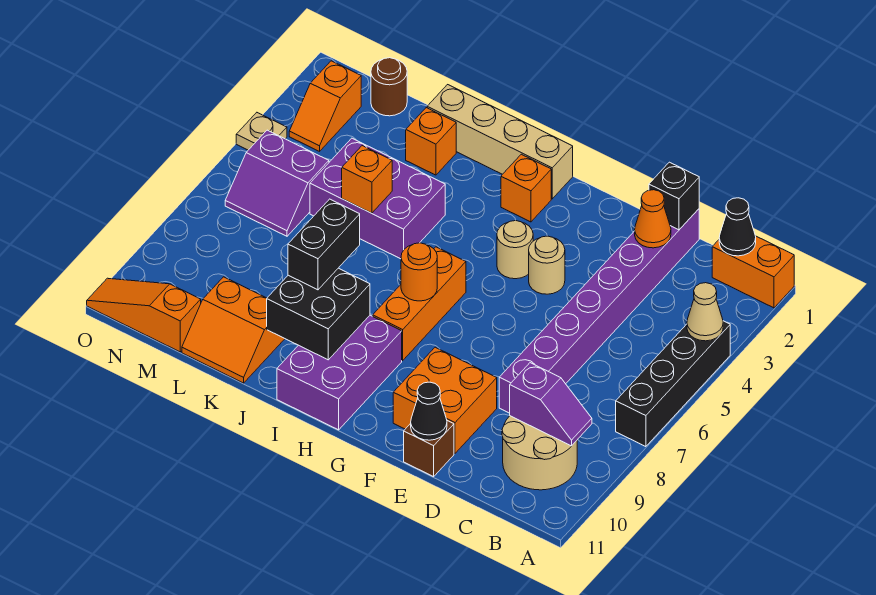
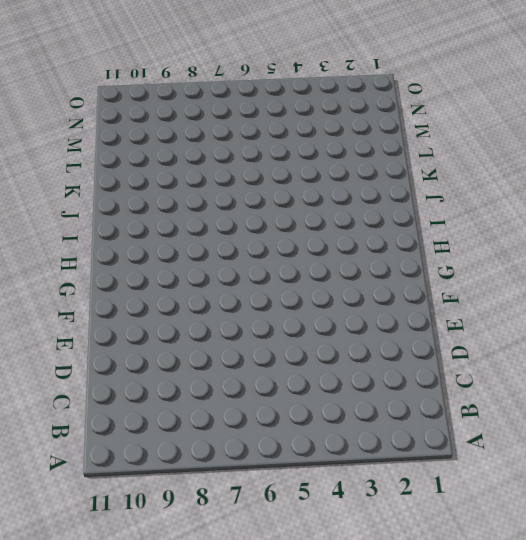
none -> orange 1x2 brick [712,236,794,308]
none -> black 1x4 brick [616,321,730,447]
none -> tan 2x2 round brick [502,416,577,490]
none -> purple 1x8 brick [499,209,699,413]

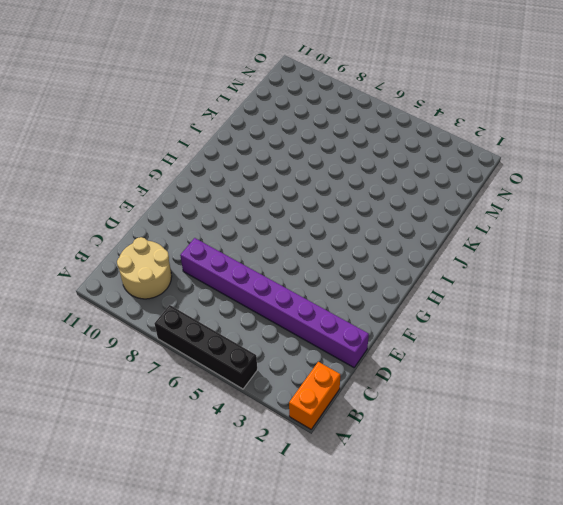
none -> orange 2x2 brick [393,347,497,453]
none -> brown 1x1 brick [404,421,454,477]
none -> tan 1x1 round brick [529,236,565,294]
none -> tan 1x1 round brick [497,221,533,279]

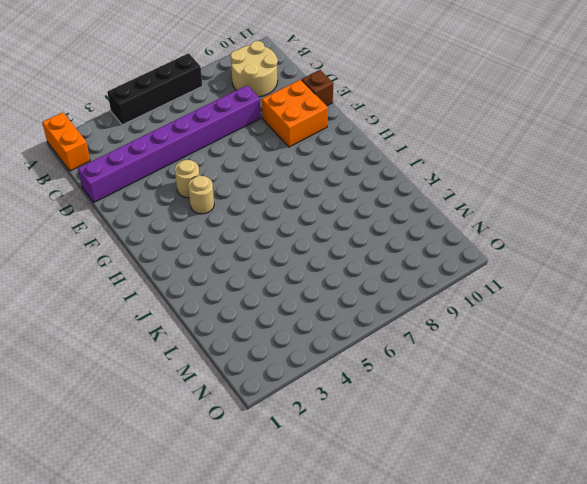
none -> tan 1x4 brick [427,85,573,199]
none -> orange 1x1 brick [501,154,551,222]
none -> orange 1x3 brick [373,247,466,360]
none -> purple 2x3 brick [277,315,402,430]

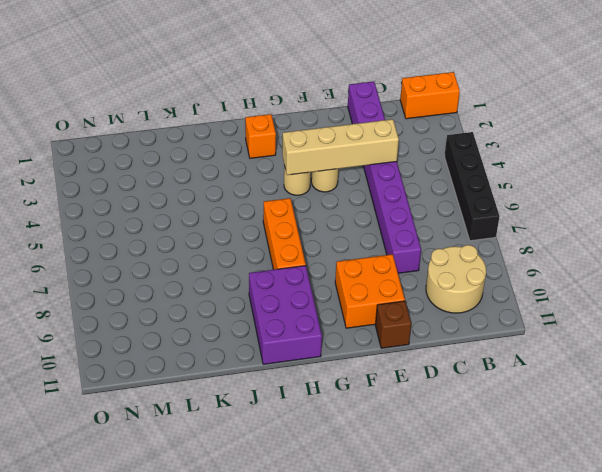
tan 1x4 brick [282,119,399,175] -> tan 1x4 brick moved to [427,85,573,199]
none -> purple 2x3 brick [310,138,445,259]
none -> orange 1x1 brick [406,108,456,175]
none -> orange 2x2 slope [182,277,285,383]
none -> brown 1x1 round brick [371,58,407,116]

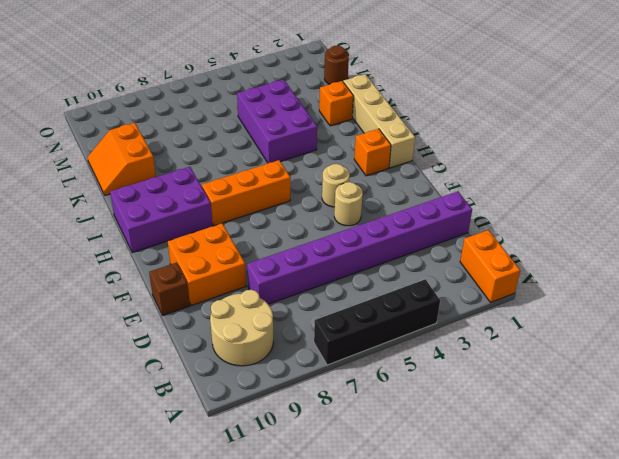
none -> purple 2x2 slope [225,130,329,236]
none -> orange 1x3 slope [87,278,201,352]
none -> orange 1x2 slope [289,61,361,151]
none -> tan 1x1 plate [236,113,287,150]

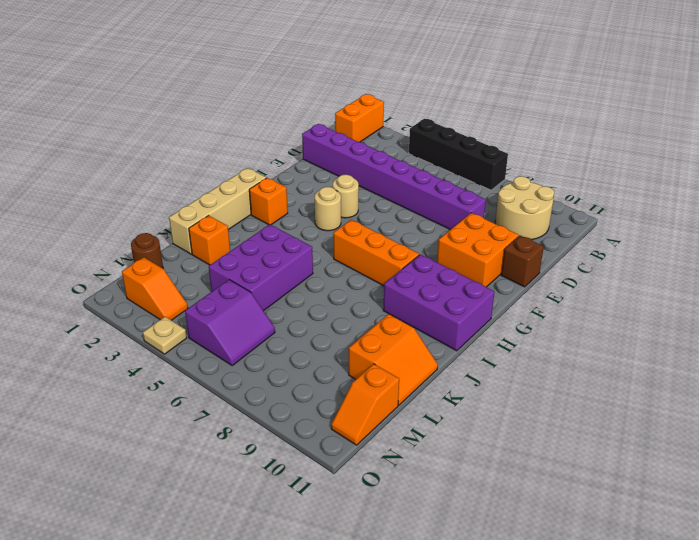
orange 1x2 slope [331,364,399,445] -> orange 1x3 slope [87,278,201,352]
none -> tan 1x1 cone [687,283,723,341]
none -> black 1x1 cone [719,198,756,256]
none -> purple 1x2 slope [510,363,592,446]
none -> black 1x1 brick [649,162,699,230]

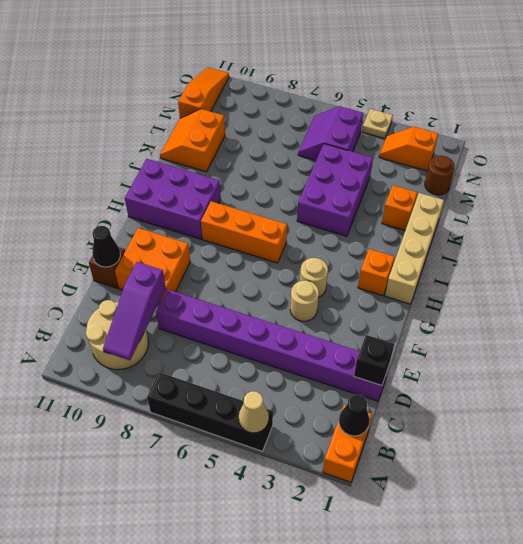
purple 1x3 slope [103,262,166,360] -> purple 1x2 slope [510,363,592,446]
none -> orange 1x1 cone [635,190,671,248]
none -> orange 1x1 round brick [401,243,437,301]
none -> black 2x2 brick [267,268,370,360]
none -> orange 1x1 brick [342,146,392,213]

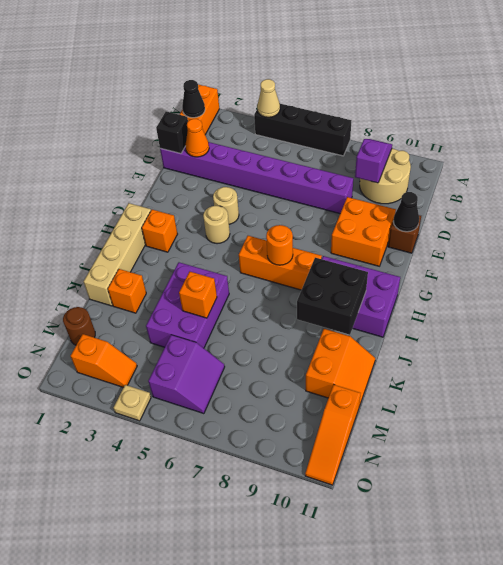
none -> black 1x2 brick [288,199,360,290]

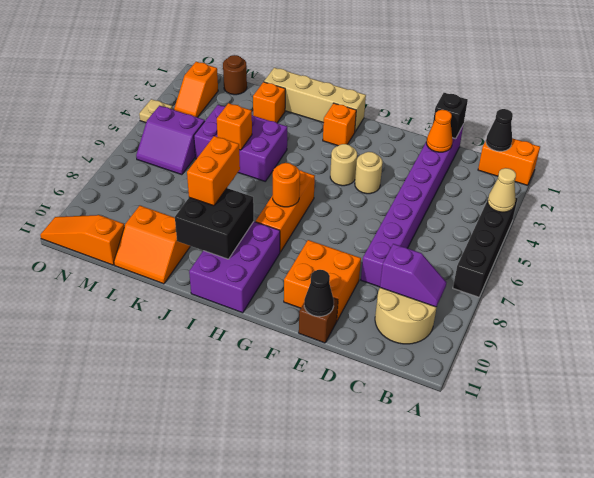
orange 1x2 brick [187,136,240,206] -> black 1x2 brick [288,199,360,290]

